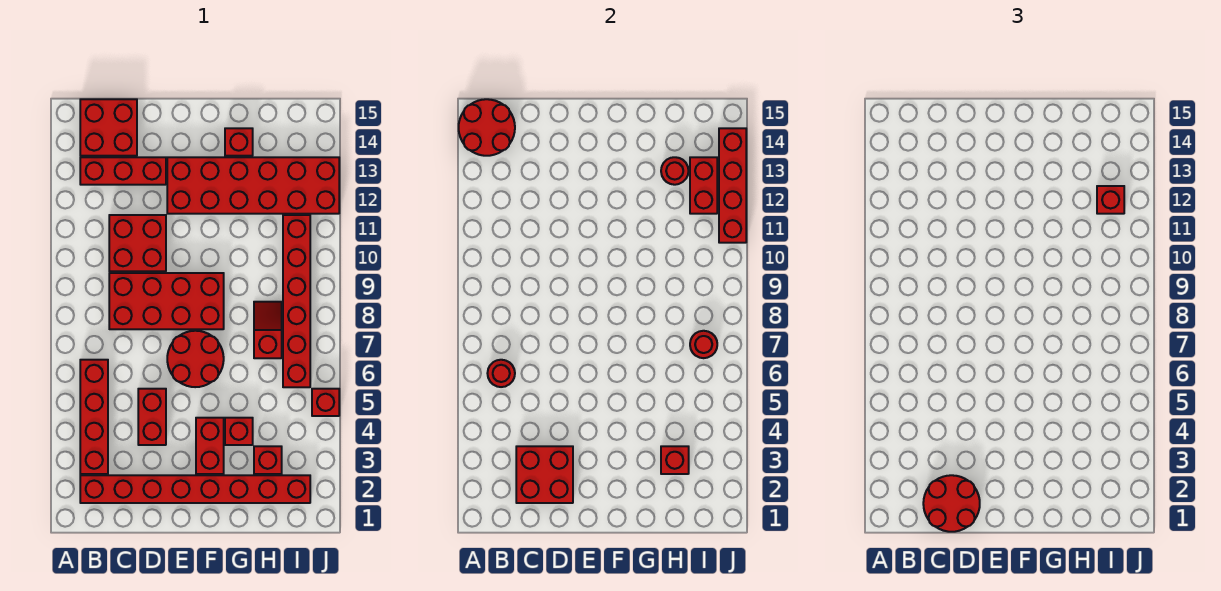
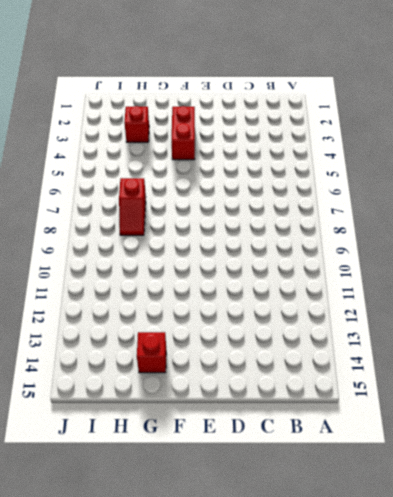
none -> red 1x8 brick [80,475,310,503]
none -> red 1x4 brick [80,360,108,474]
none -> red 1x3 brick [80,157,166,185]

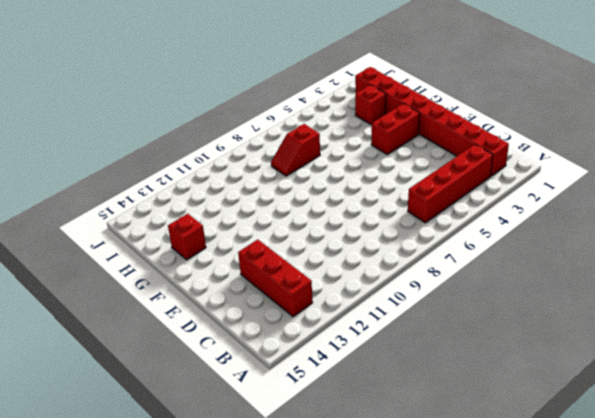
none -> red 2x2 brick [80,99,137,156]
none -> red 2x4 brick [109,273,224,329]
none -> red 2x2 brick [109,215,166,271]

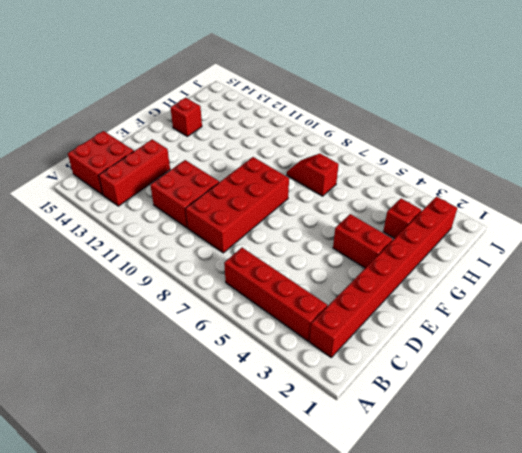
none -> red 1x2 brick [138,389,166,445]
none -> red 2x2 round brick [167,331,224,387]
none -> red 2x6 brick [167,157,339,214]

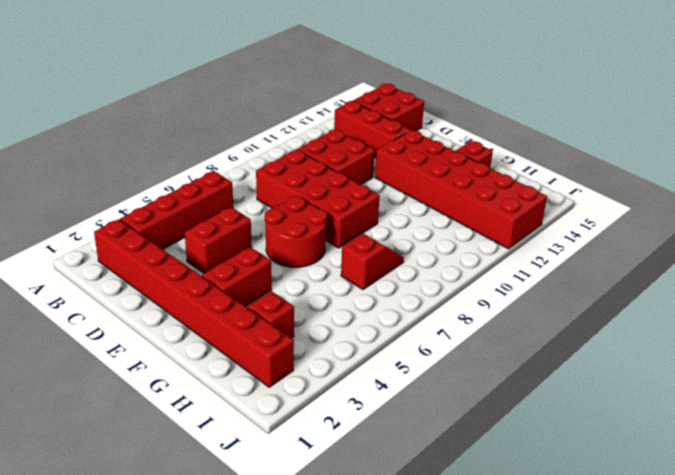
none -> red 1x1 brick [225,418,253,445]
none -> red 1x6 brick [283,215,310,387]
none -> red 1x1 brick [312,389,339,416]

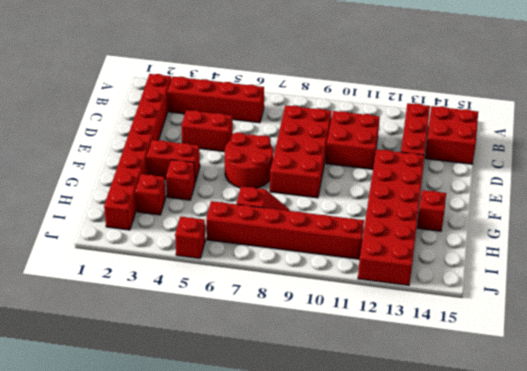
none -> red 2x2 round brick [459,99,515,156]
none -> red 1x1 round brick [487,360,515,387]
none -> red 2x2 brick [516,446,573,503]

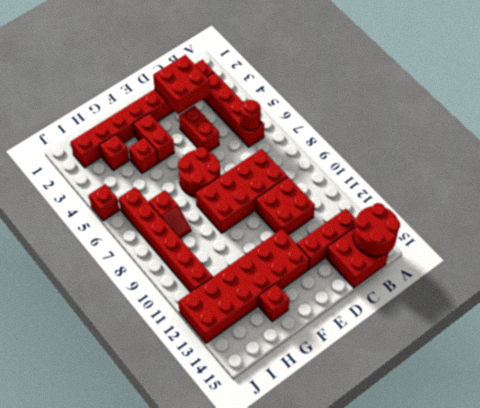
none -> red 1x1 brick [661,446,689,474]
none -> red 1x1 round brick [661,157,688,185]
none -> red 1x1 round brick [690,331,717,358]

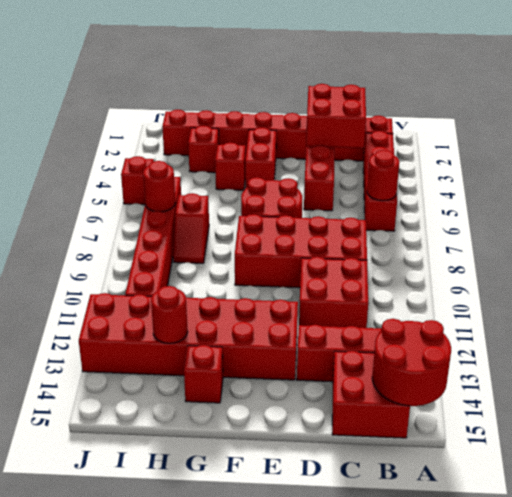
none -> red 1x1 brick [661,446,689,474]
none -> red 1x2 brick [690,157,717,214]
none -> red 1x4 brick [719,128,746,243]

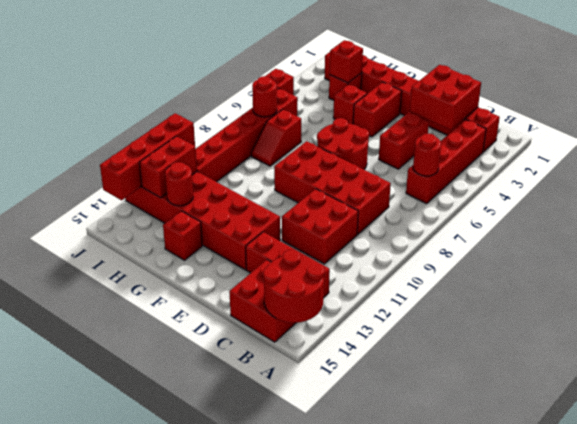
none -> red 2x2 round brick [923,475,980,532]
none -> red 1x1 brick [1097,186,1124,214]

